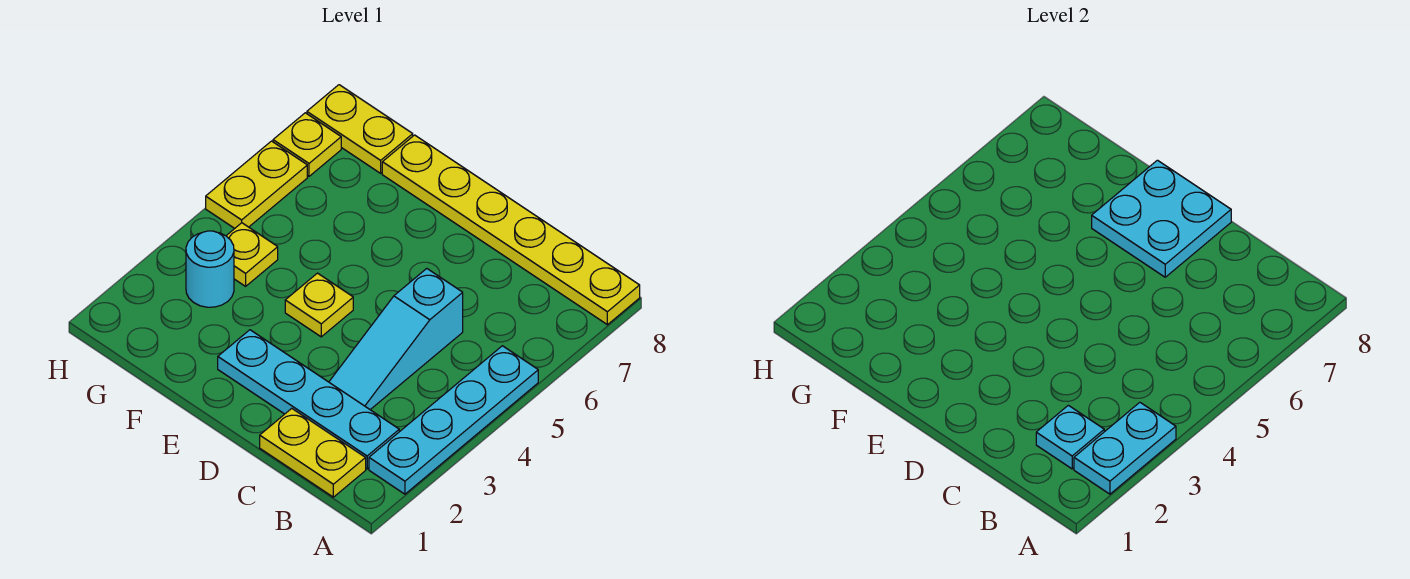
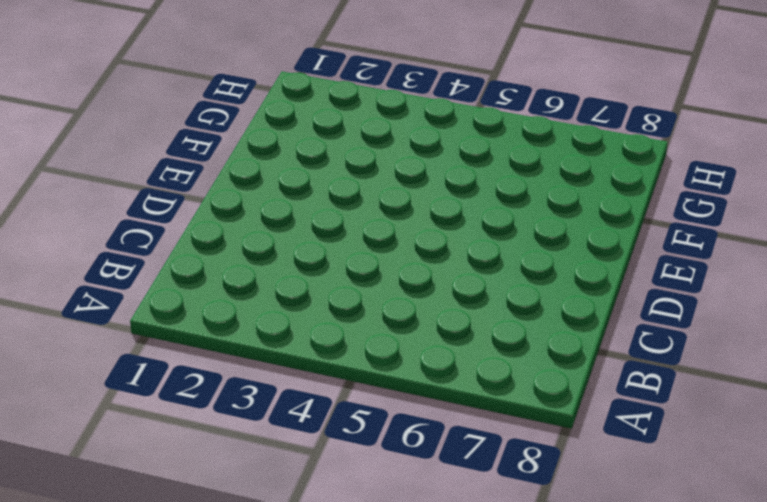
none -> cyan 1x4 plate [369,346,538,494]
none -> yellow 1x6 plate [382,135,640,325]
none -> yellow 1x2 plate [260,408,366,497]

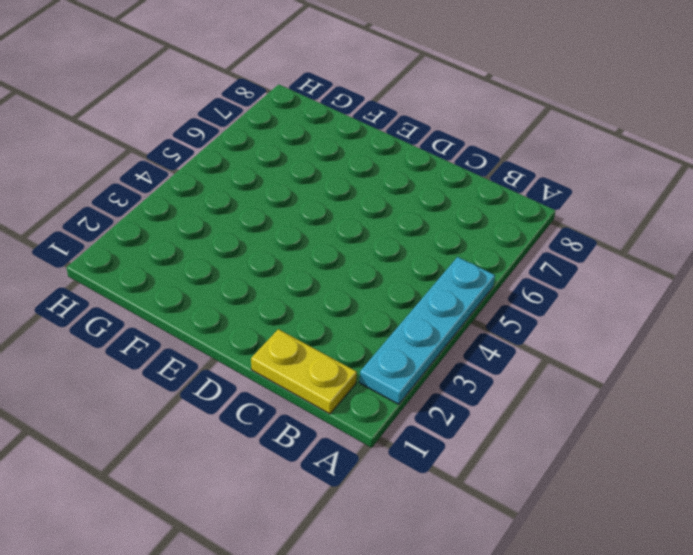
none -> yellow 1x6 plate [382,135,640,325]
none -> cyan 1x4 plate [218,330,399,469]
none -> cyan 1x3 slope [329,269,463,410]

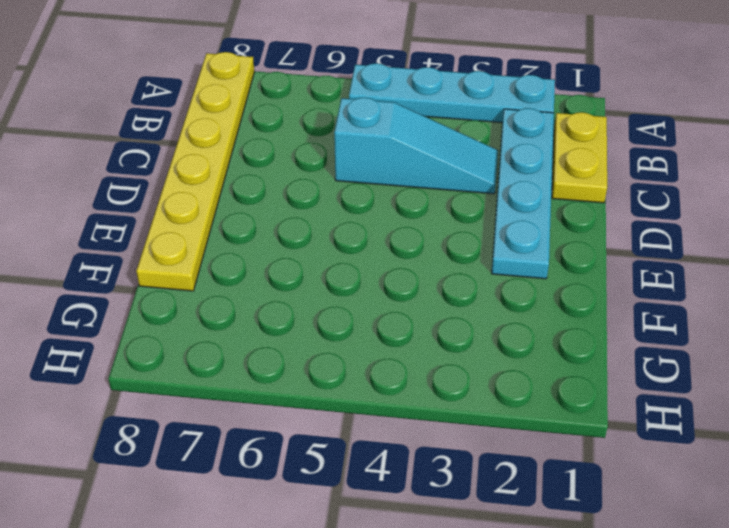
none -> yellow 1x1 plate [285,273,353,337]
none -> cyan 1x1 round brick [186,231,234,307]
none -> yellow 1x1 plate [226,223,278,286]

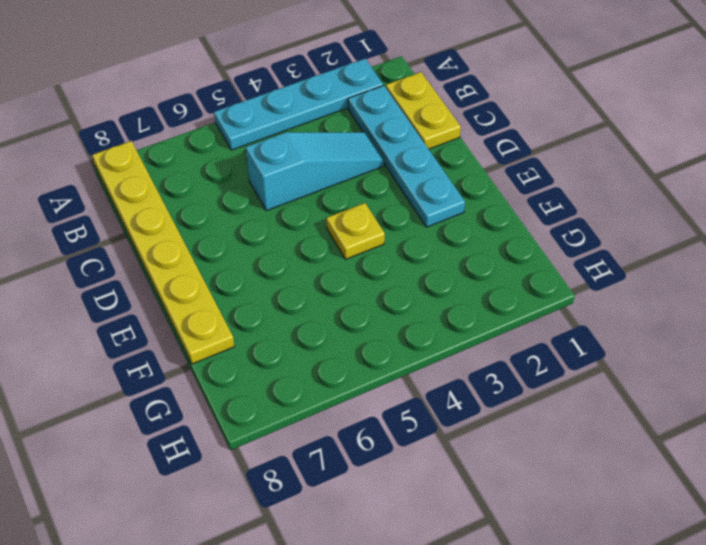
none -> cyan 1x1 round brick [186,231,234,307]
none -> yellow 1x1 plate [226,223,278,286]
none -> yellow 1x2 plate [307,85,413,173]

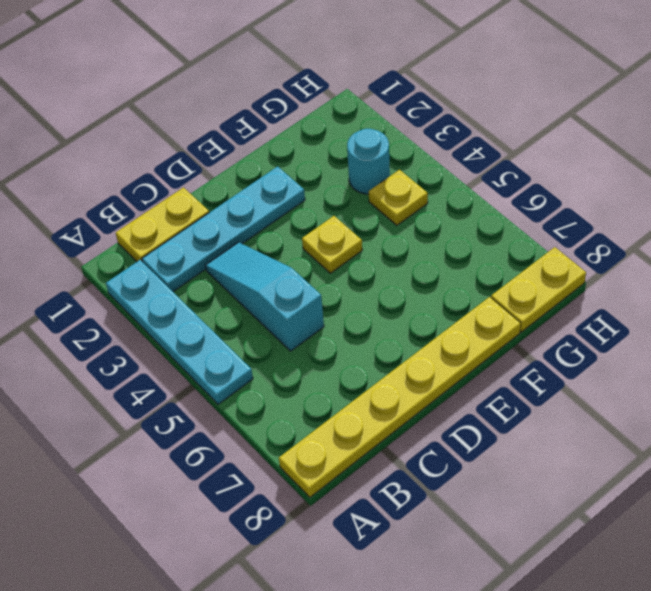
none -> yellow 1x2 plate [206,141,307,229]
none -> yellow 1x1 plate [273,113,341,176]
none -> cyan 1x2 plate [1074,403,1176,494]

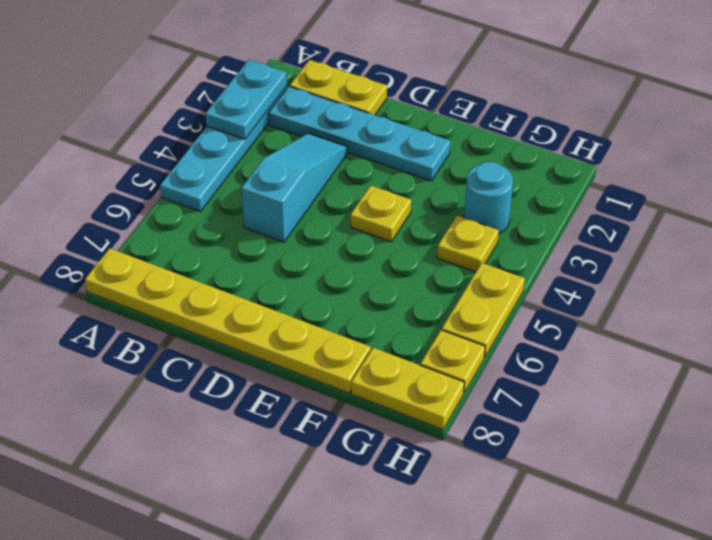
none -> cyan 1x1 plate [1036,405,1104,469]
none -> cyan 2x2 plate [1092,160,1231,277]

